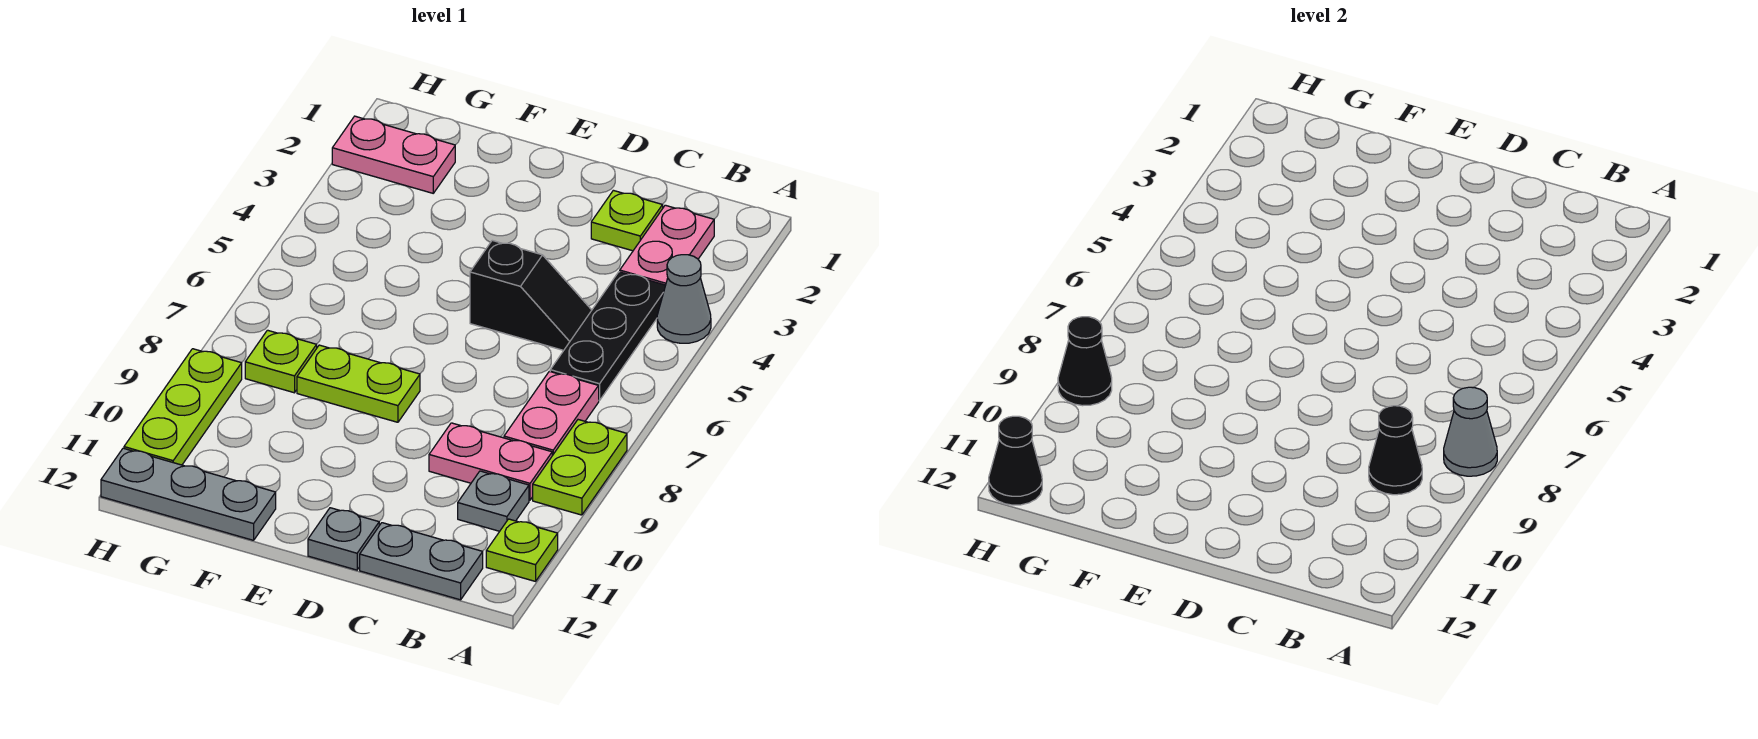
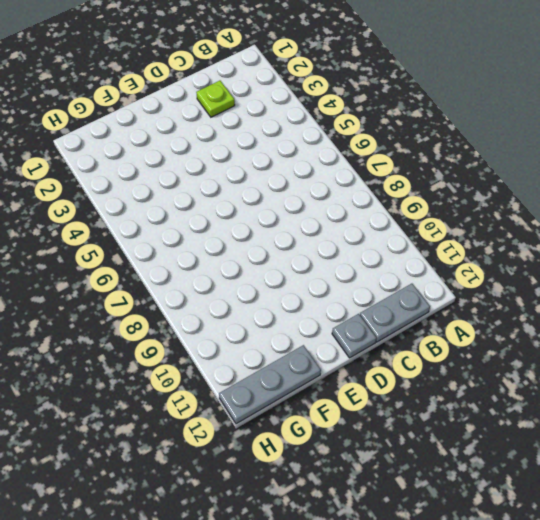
none -> grey 1x1 cone [657,255,711,343]
none -> lime 1x2 plate [533,420,627,515]
none -> lime 1x1 plate [486,519,558,581]

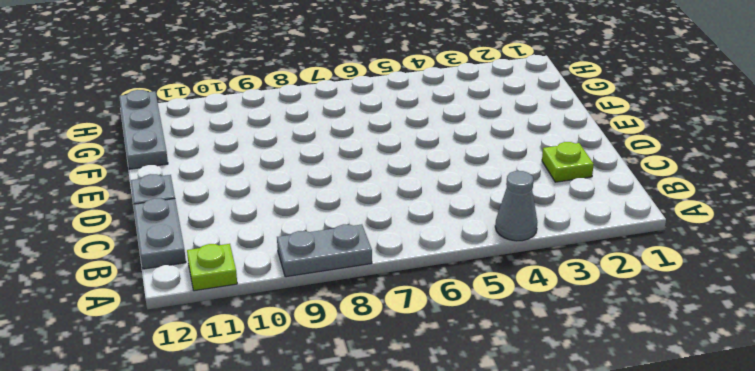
grey 1x2 plate [277,224,372,277] -> lime 1x2 plate [533,420,627,515]
none -> pink 1x2 plate [620,205,714,285]
none -> black 1x3 plate [550,272,666,401]
none -> pink 1x2 plate [504,371,599,456]

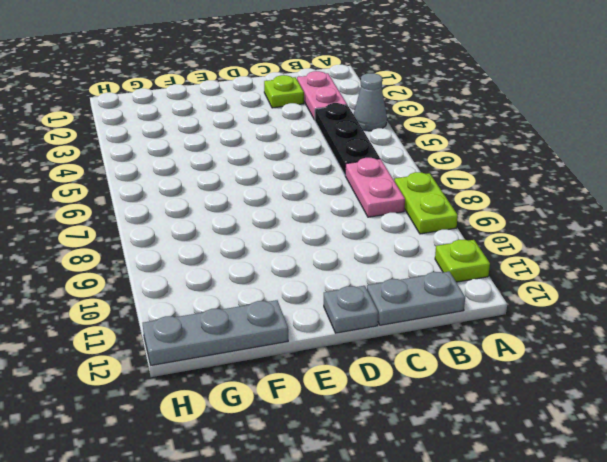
none -> pink 1x2 plate [429,423,552,500]
none -> grey 1x1 plate [458,471,529,531]
none -> black 1x2 slope [470,240,592,350]

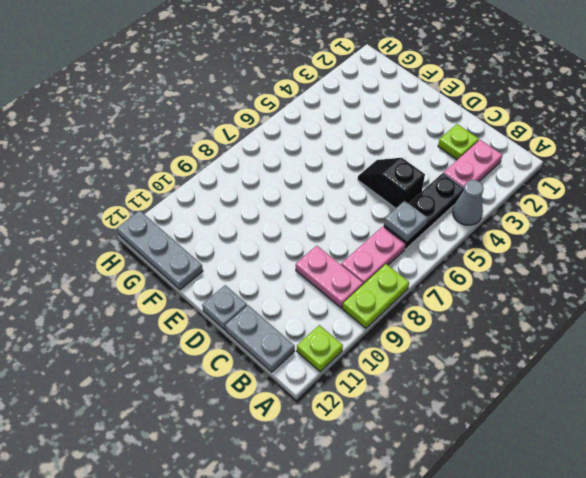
grey 1x1 plate [384,201,428,242] -> grey 1x1 plate moved to [458,471,529,531]
black 1x2 slope [358,158,425,208] -> black 1x2 slope turned to [470,240,592,350]
none -> lime 1x2 plate [297,345,420,422]
none -> pink 1x2 plate [332,116,455,193]
none -> lime 1x1 plate [245,330,317,393]

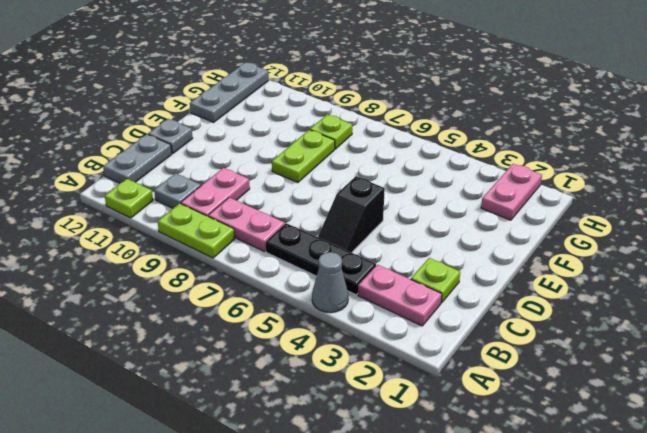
none -> lime 1x3 plate [124,349,242,465]
none -> grey 1x1 cone [1444,387,1497,476]
none -> black 1x1 cone [1369,406,1422,495]

